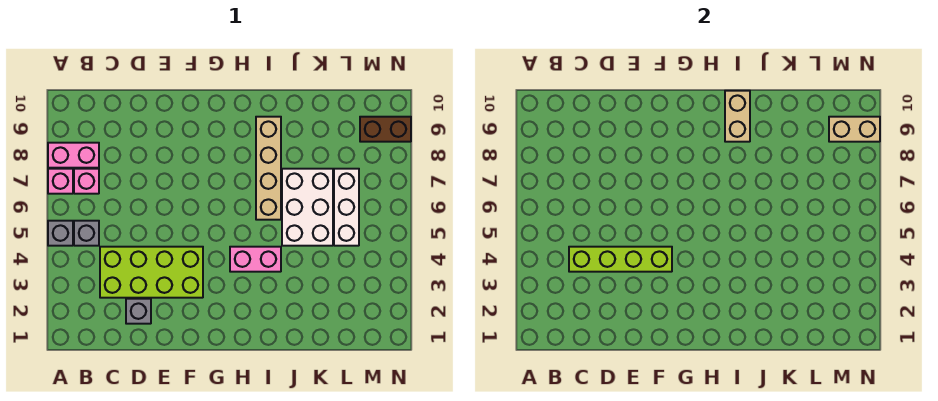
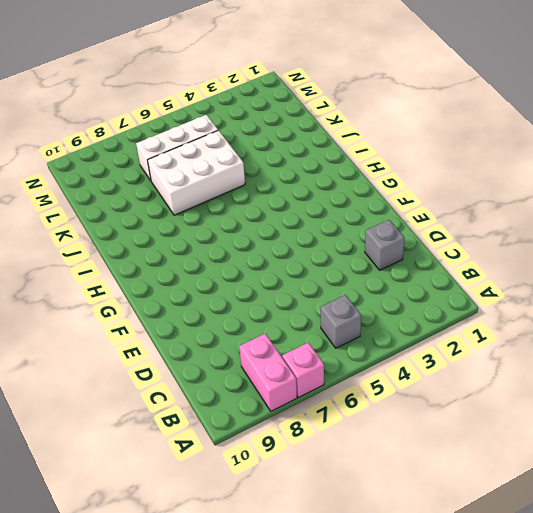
none -> grey 1x1 brick [48,221,73,246]
none -> pink 1x1 brick [74,169,99,194]
none -> lime 2x4 brick [100,247,203,298]

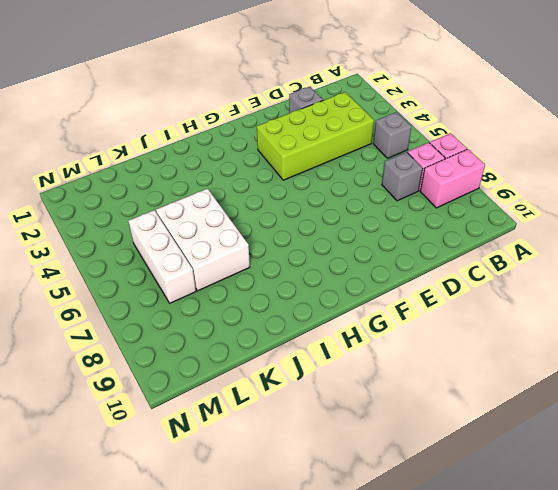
grey 1x1 brick [382,152,423,201] -> grey 1x1 brick moved to [48,221,73,246]
none -> pink 1x2 brick [230,247,281,272]
none -> tan 1x4 brick [256,117,281,220]
none -> brown 1x2 brick [360,117,411,142]

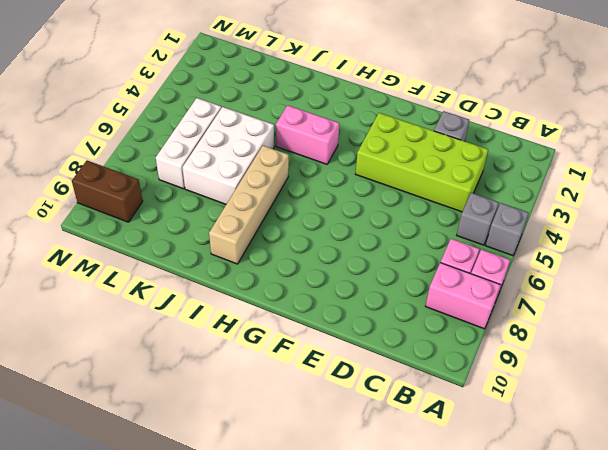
none -> lime 1x4 brick [569,247,672,272]
none -> tan 1x2 brick [725,91,750,142]
none -> tan 1x2 brick [829,117,880,142]

